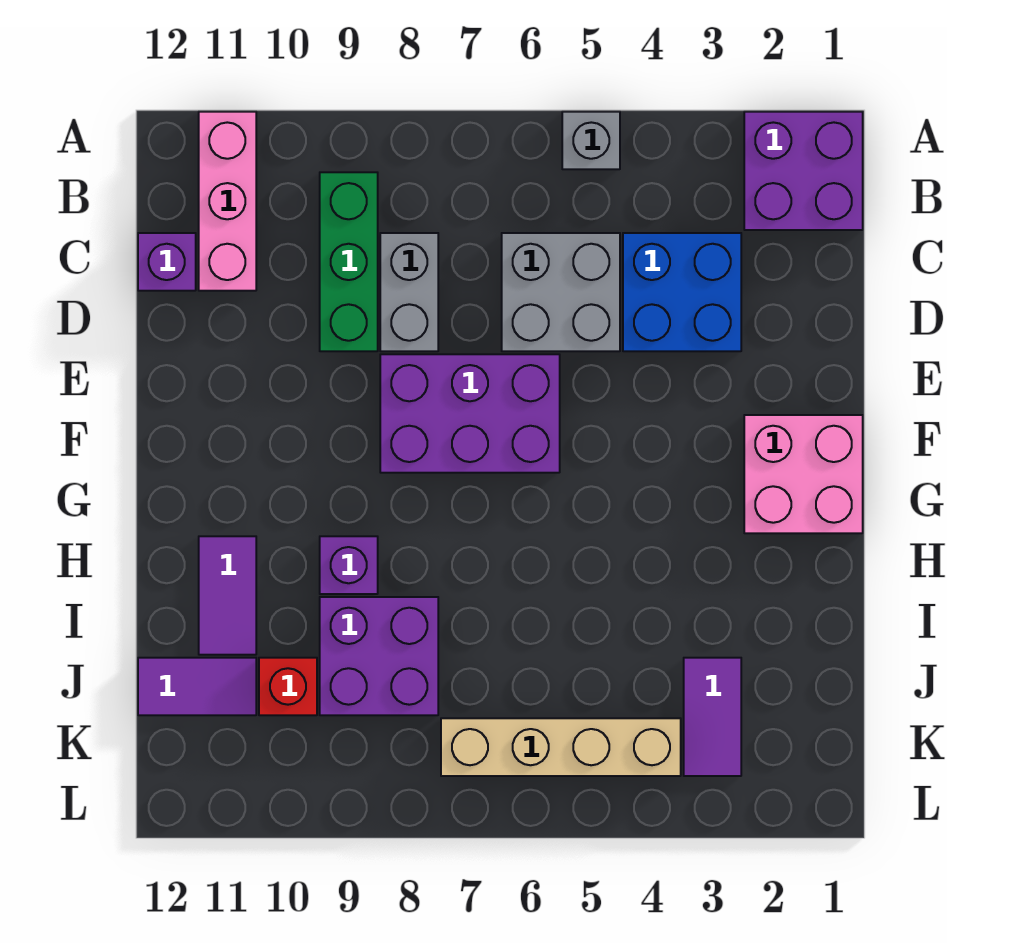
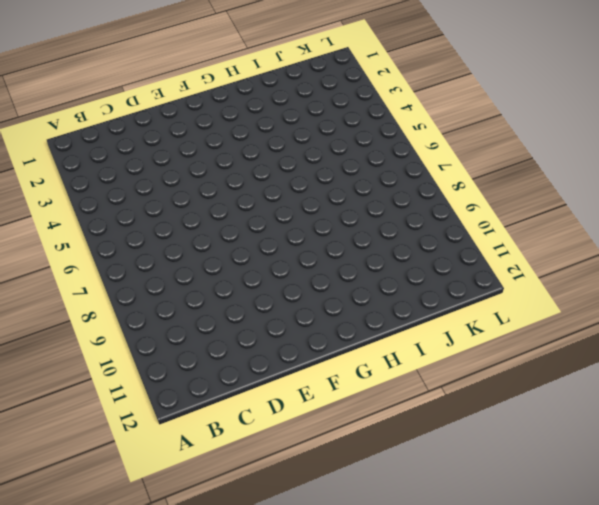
none -> purple 2x2 brick [744,112,863,230]
none -> grey 1x1 brick [562,112,620,169]
none -> pink 1x3 brick [199,112,256,291]

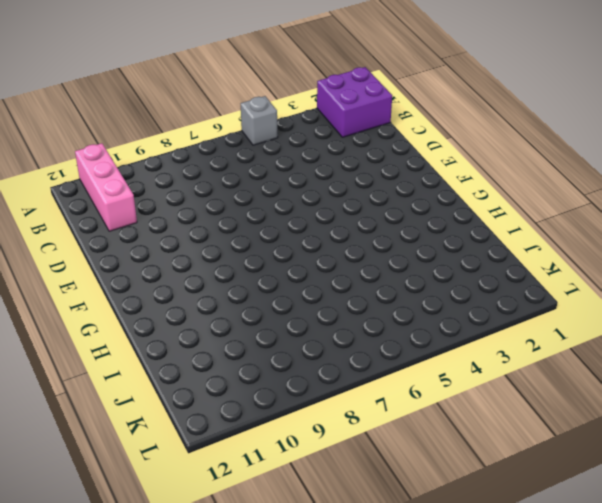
none -> green 1x3 brick [320,172,378,351]
none -> blue 2x2 brick [623,233,741,351]
none -> grey 2x2 brick [502,233,620,351]

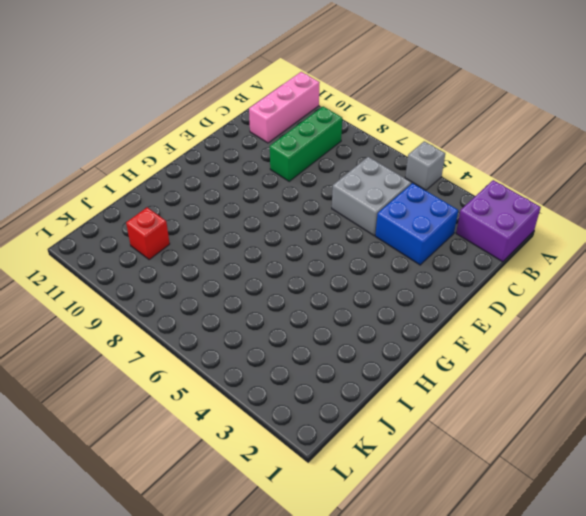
none -> grey 1x2 brick [380,233,438,351]
none -> purple 1x1 brick [138,233,196,291]
none -> purple 2x3 brick [380,354,560,473]

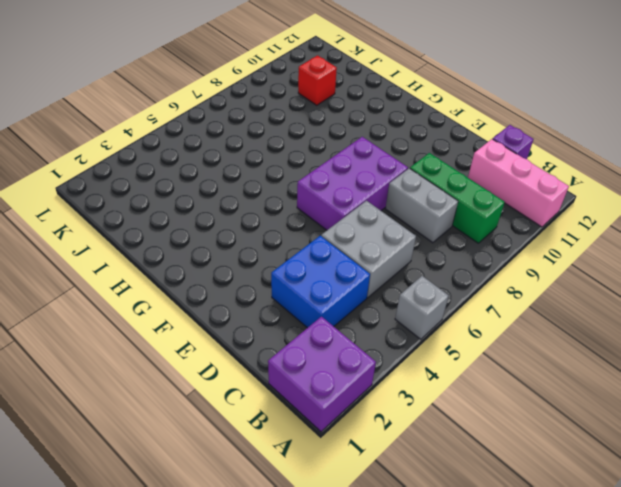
none -> pink 2x2 brick [744,415,863,533]
none -> purple 1x1 brick [320,536,378,594]
none -> purple 1x2 tile [199,536,256,655]

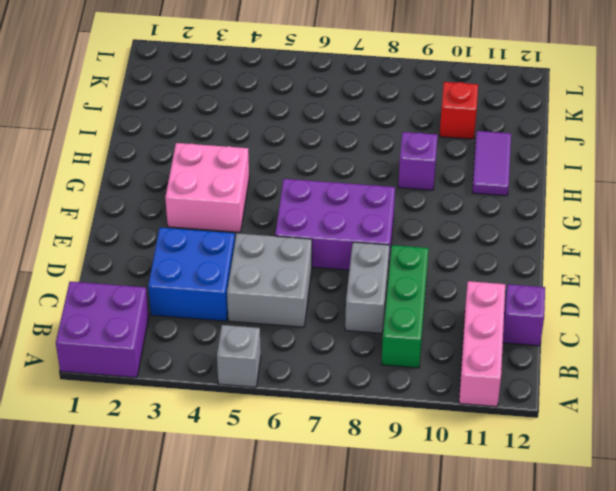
pink 2x2 brick [165,143,249,232] -> pink 2x2 brick moved to [744,415,863,533]
none -> purple 2x2 brick [320,597,438,715]
none -> purple 1x2 tile [684,658,741,776]
none -> purple 1x2 tile [138,658,256,715]

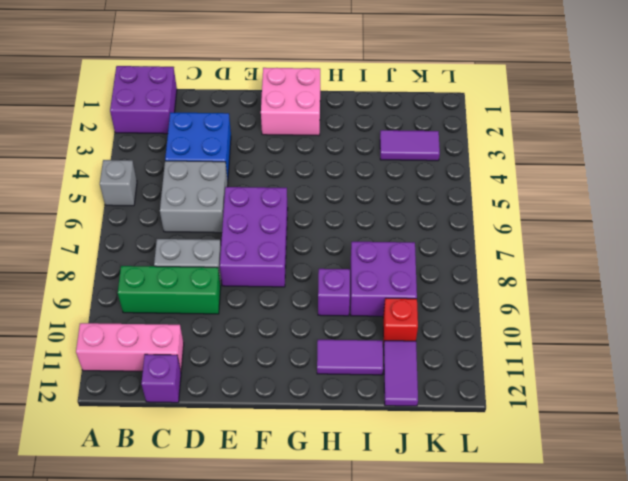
none -> tan 1x4 brick [441,718,681,776]

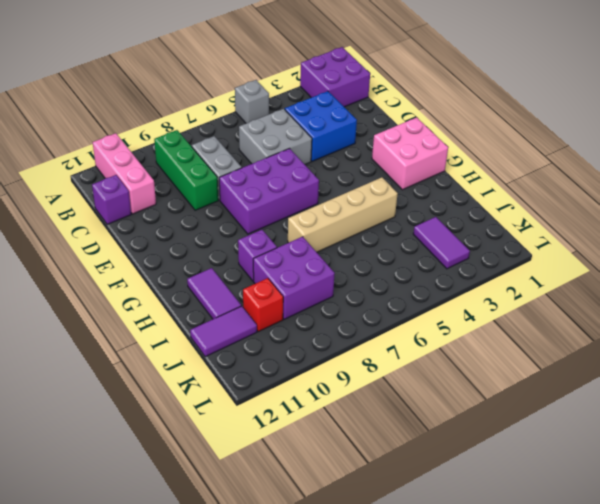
tan 1x4 brick [288,177,398,252] -> tan 1x4 brick moved to [441,718,681,776]

